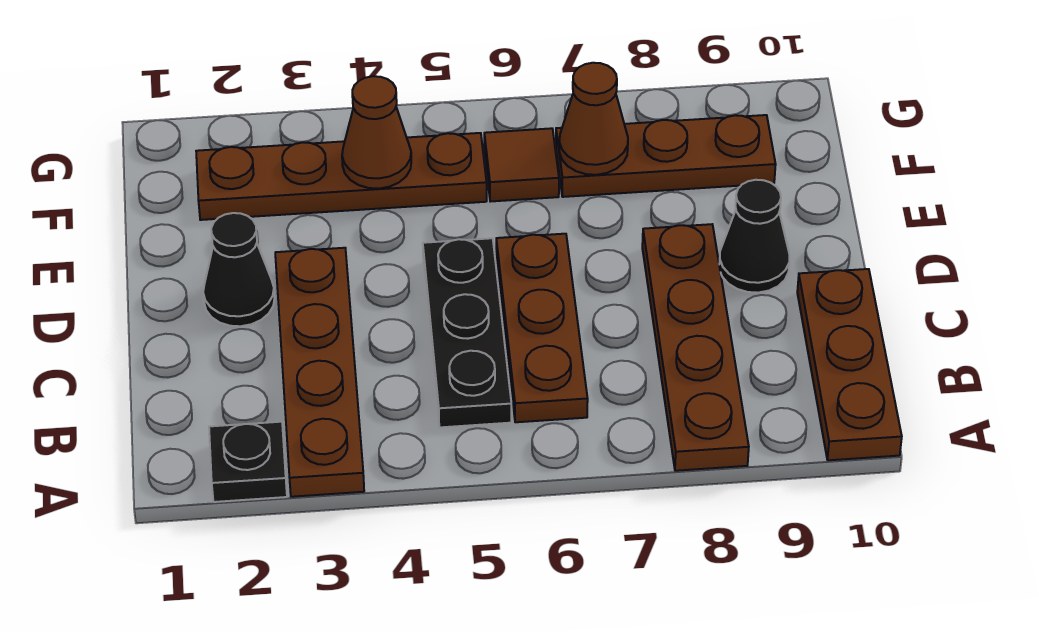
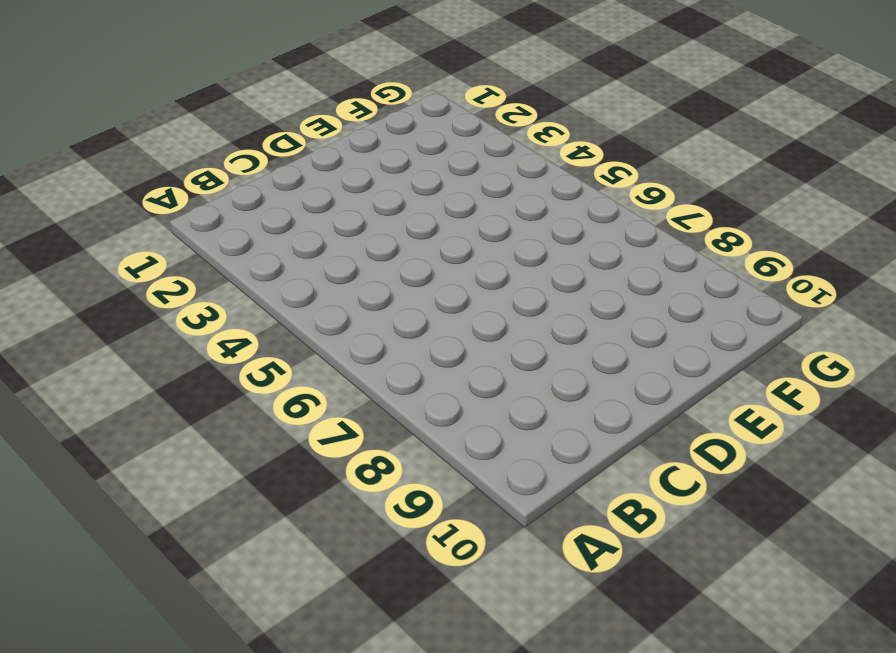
none -> black 1x1 plate [209,422,287,502]
none -> brown 1x4 plate [275,248,364,497]
none -> brown 1x4 plate [642,224,749,471]

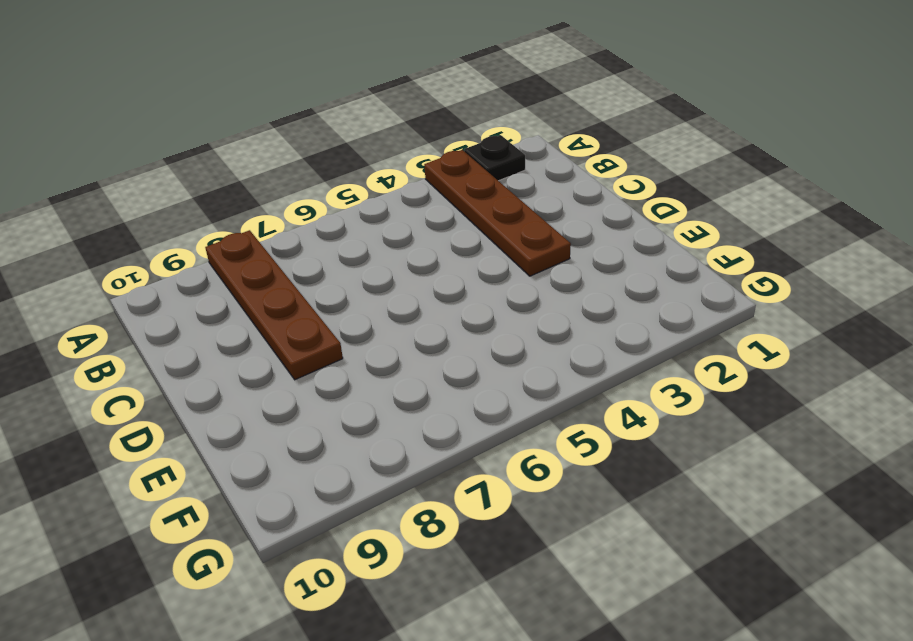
none -> brown 1x3 plate [797,269,902,460]
none -> black 1x3 plate [423,238,511,427]
none -> brown 1x3 plate [496,234,588,422]

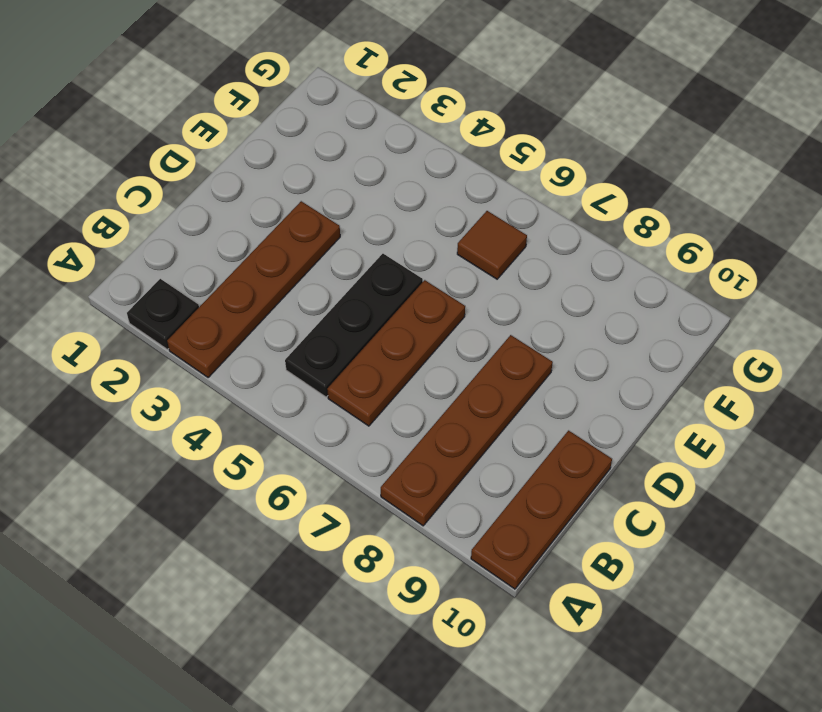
none -> black 1x1 cone [203,213,275,326]
none -> black 1x1 cone [719,180,789,293]
none -> brown 1x4 plate [196,133,487,220]

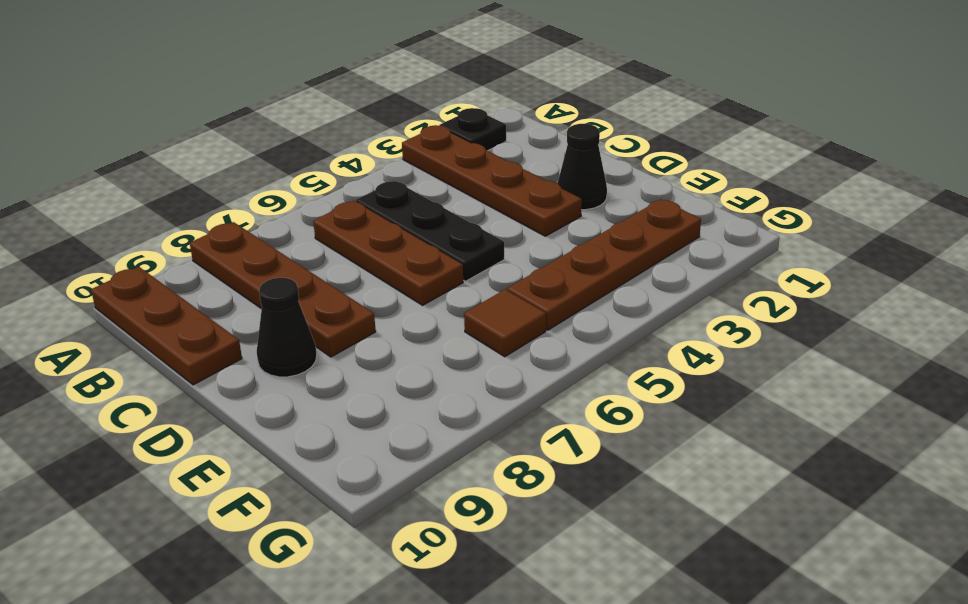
none -> brown 1x3 plate [556,115,776,197]
none -> brown 1x1 cone [342,76,411,189]
none -> brown 1x1 cone [559,63,628,175]

